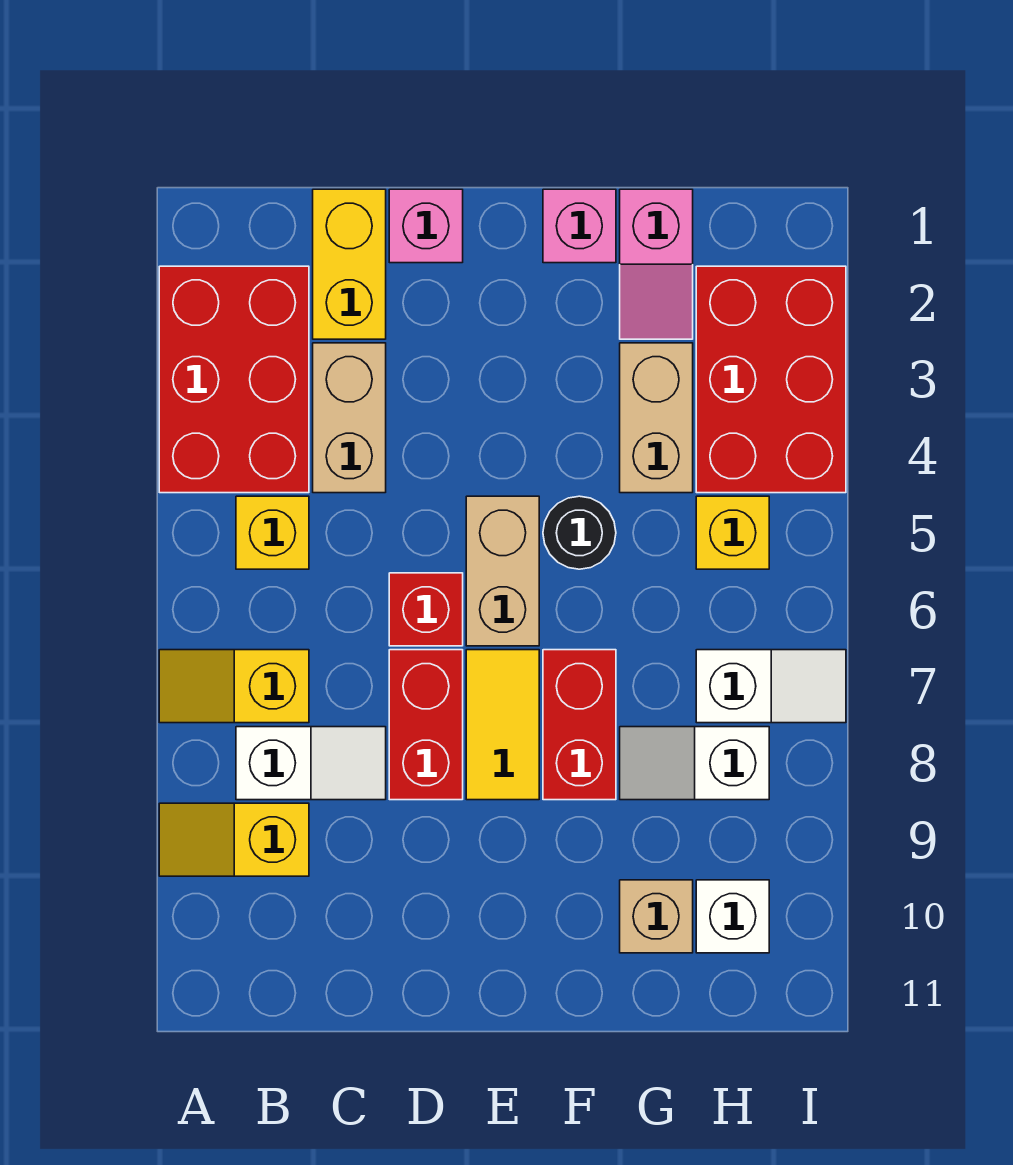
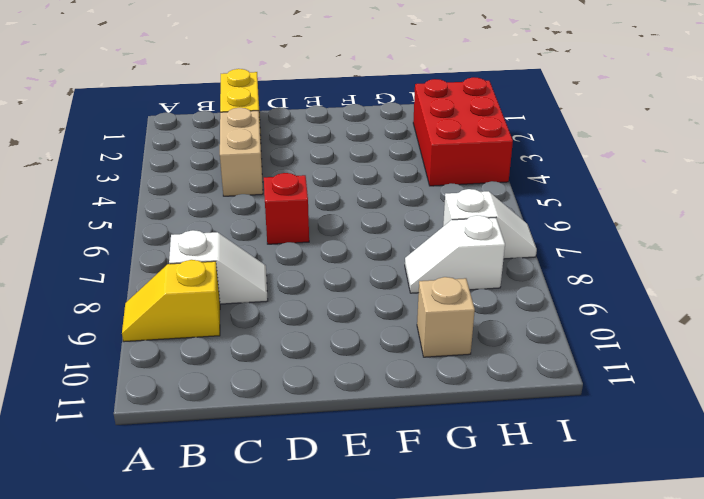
none -> red 2x3 brick [159,266,309,493]
none -> yellow 1x2 slope [159,650,309,723]
none -> yellow 1x1 brick [236,496,309,569]

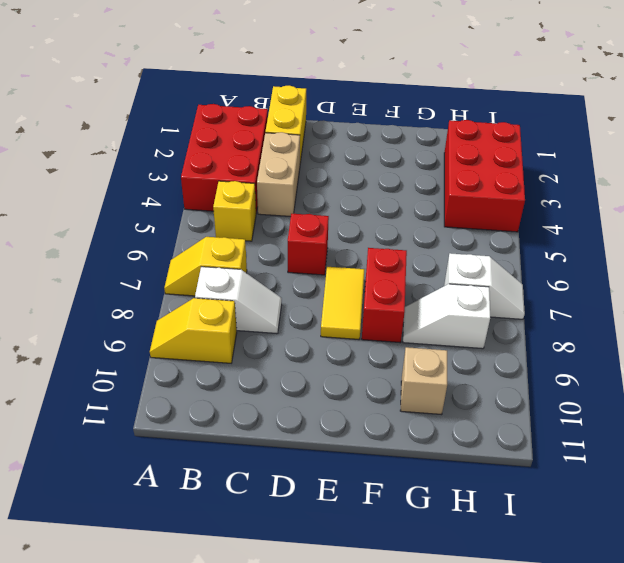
none -> pink 1x1 brick [389,189,463,263]
none -> red 1x2 brick [389,650,463,800]
none -> tan 1x2 brick [466,496,539,646]

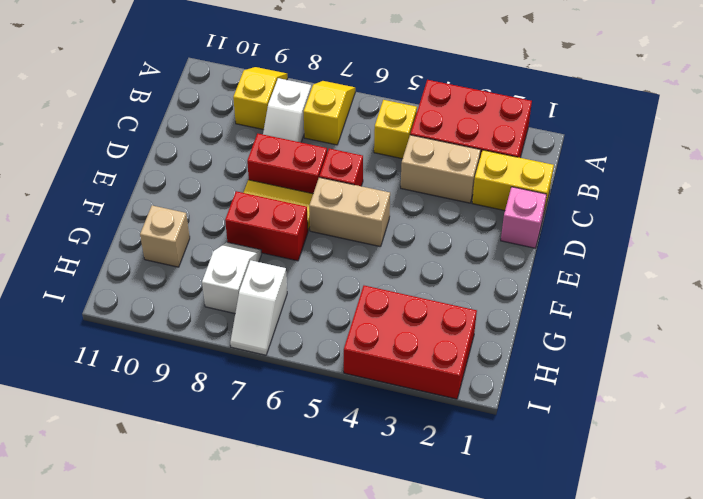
none -> pink 1x1 brick [543,189,616,263]
none -> black 1x1 round brick [543,496,616,569]
none -> pink 1x2 slope [620,189,693,339]

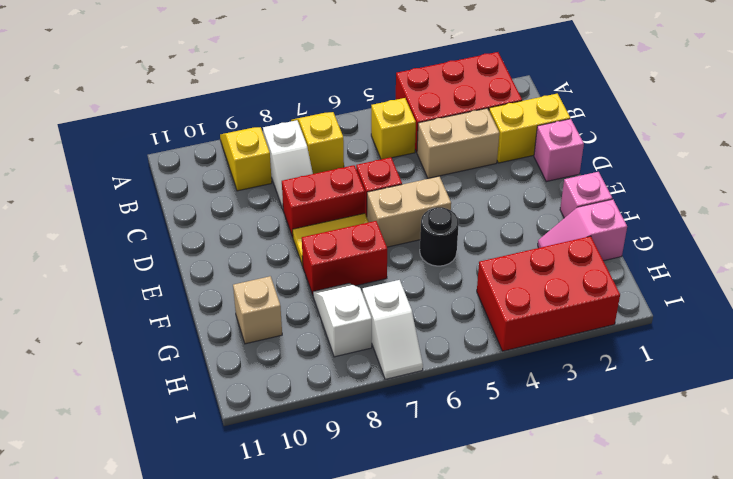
none -> tan 1x2 brick [620,343,693,493]
none -> yellow 1x1 brick [696,496,769,569]
none -> white 1x1 brick [696,880,769,953]

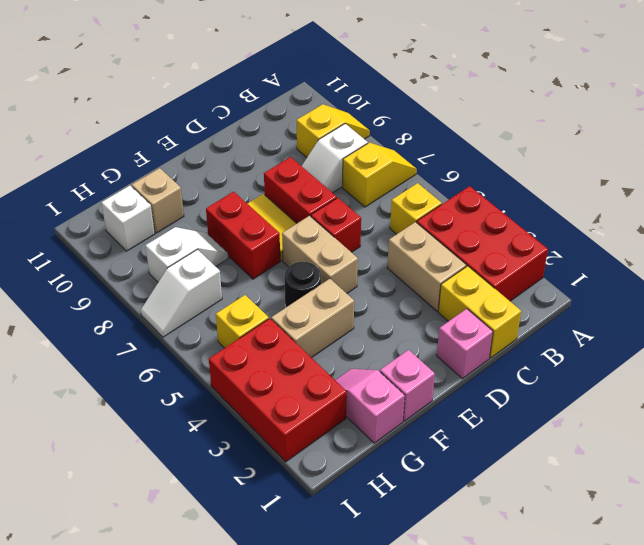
tan 1x2 brick [271,279,354,358] -> tan 1x2 brick turned to [620,343,693,493]

